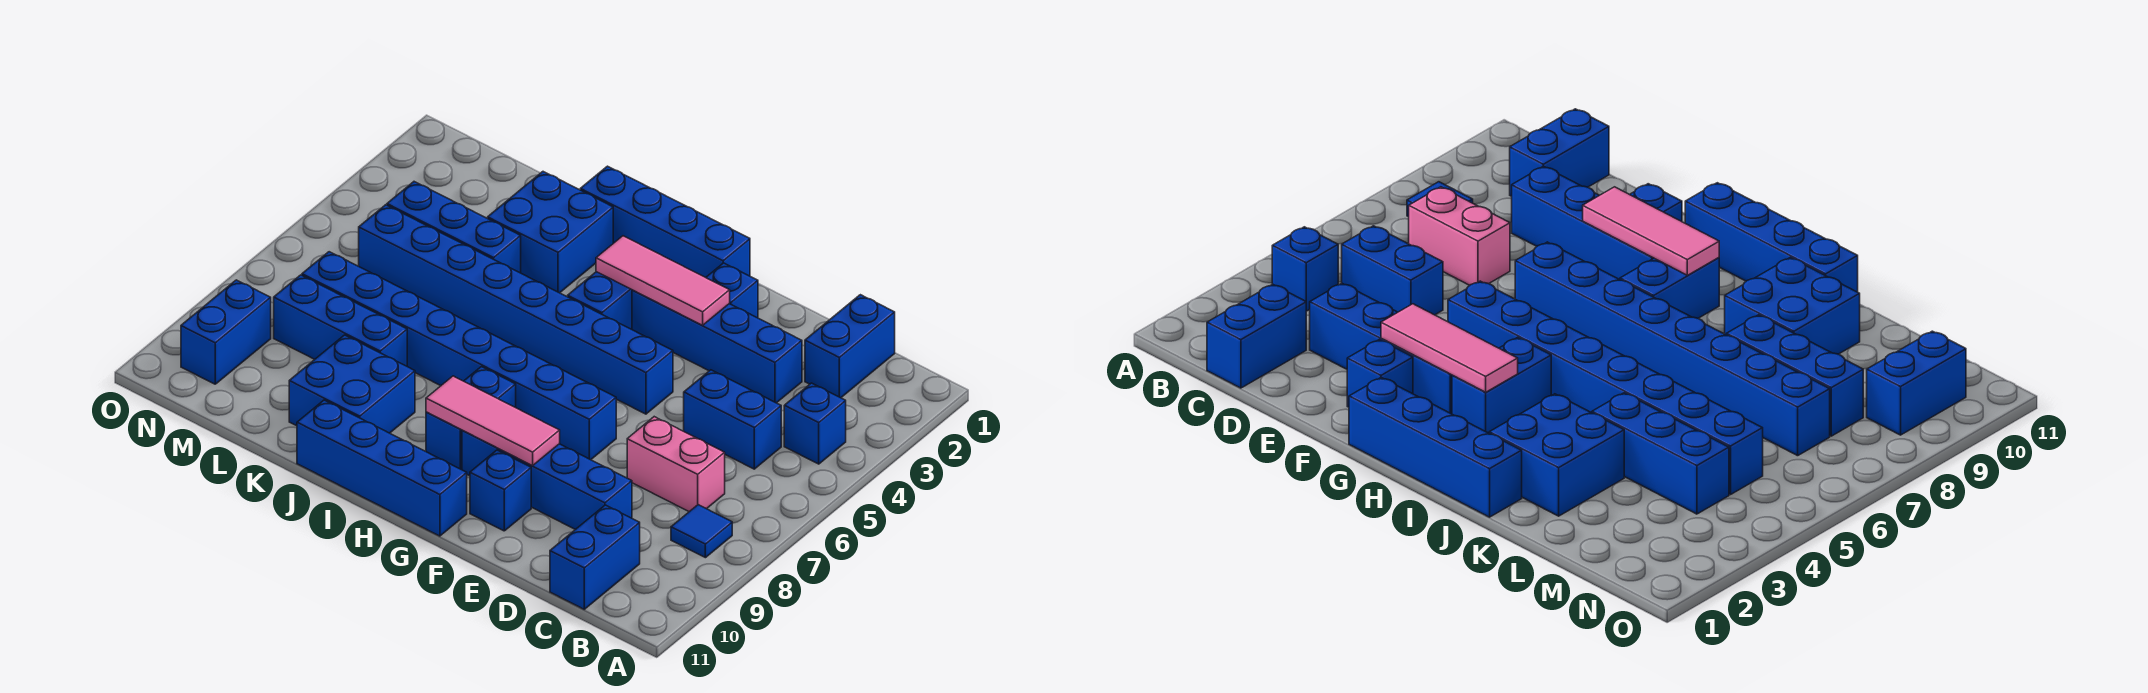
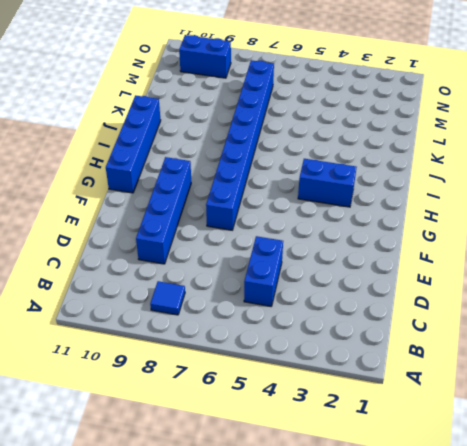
none -> blue 1x1 brick [784,383,846,464]
none -> blue 1x2 brick [805,295,895,398]
none -> pink 1x2 brick [627,417,725,512]

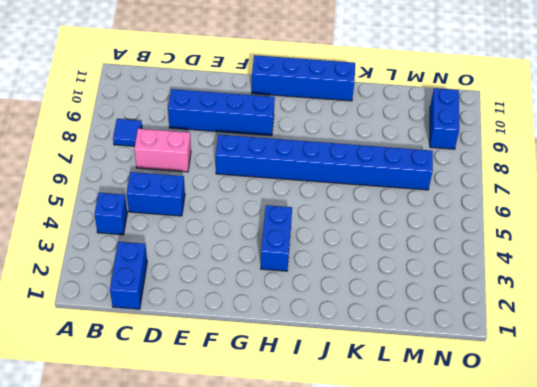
none -> blue 1x2 brick [550,505,640,609]
none -> blue 1x4 brick [632,290,802,403]
none -> blue 1x1 brick [706,263,758,318]

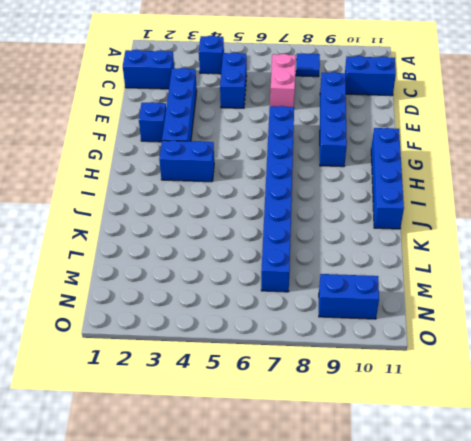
none -> blue 1x8 brick [359,205,673,414]
none -> blue 1x1 brick [470,450,531,531]
none -> blue 1x4 brick [580,166,750,277]

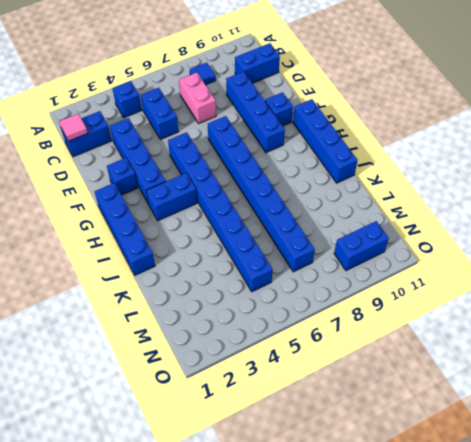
pink 1x1 tile [59,114,88,141] -> none
none -> blue 1x2 brick [426,367,516,470]
none -> blue 2x2 brick [488,172,613,293]
none -> blue 2x2 brick [289,335,415,433]

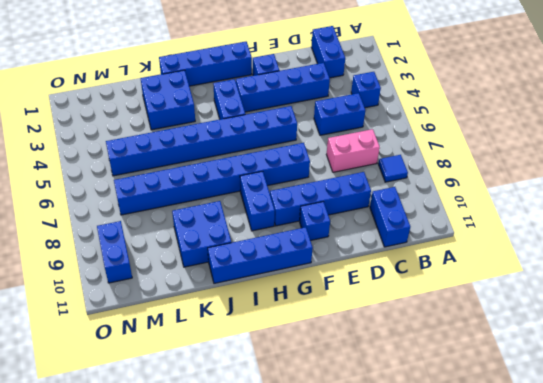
none -> blue 1x3 brick [387,182,521,273]
none -> blue 1x3 brick [274,275,407,366]
none -> pink 1x3 tile [596,236,730,325]

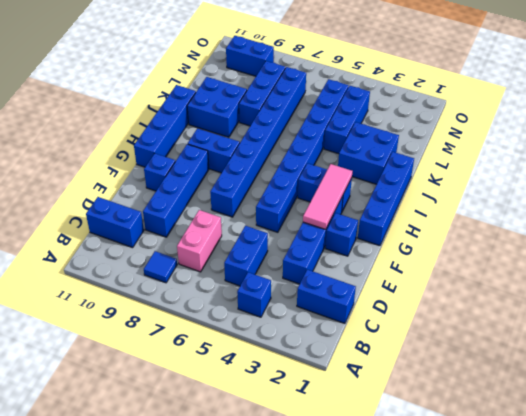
none -> pink 1x3 tile [426,376,560,466]

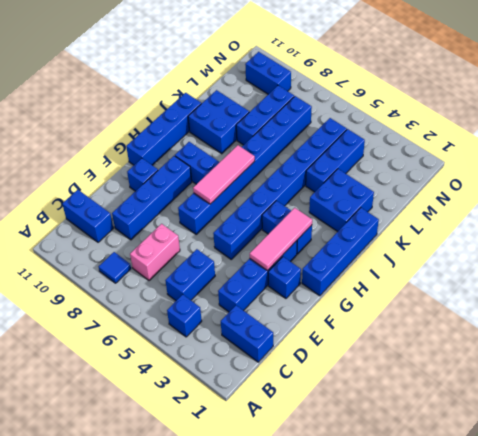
pink 1x3 tile [193,145,255,204] -> pink 1x3 tile moved to [426,376,560,466]

